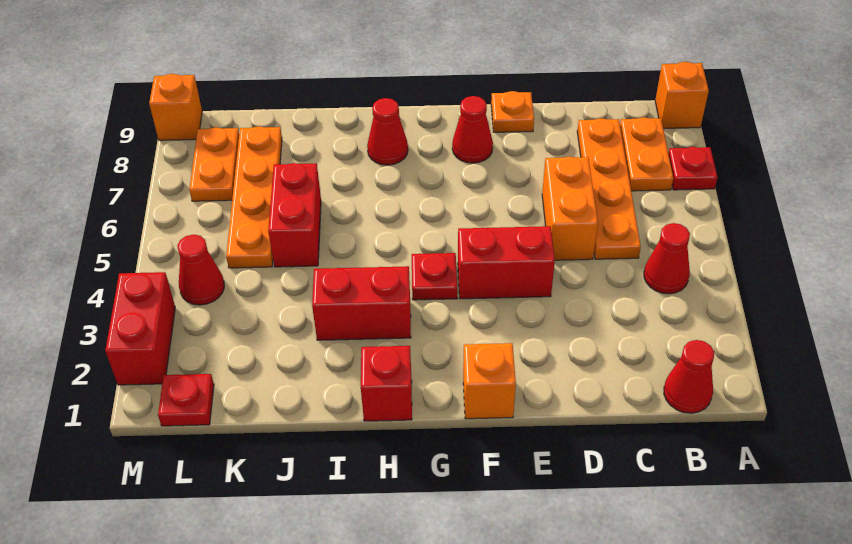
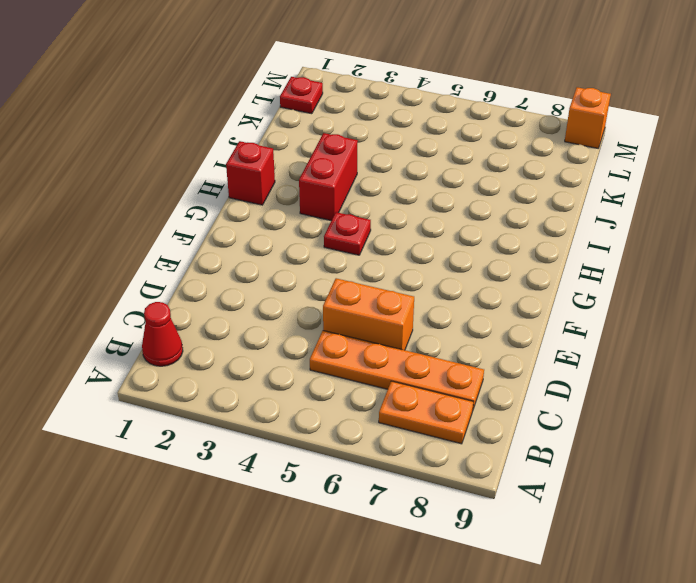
none -> red 1x1 plate [668,147,717,190]
none -> orange 1x1 brick [655,62,709,128]
none -> red 1x1 cone [644,223,690,294]

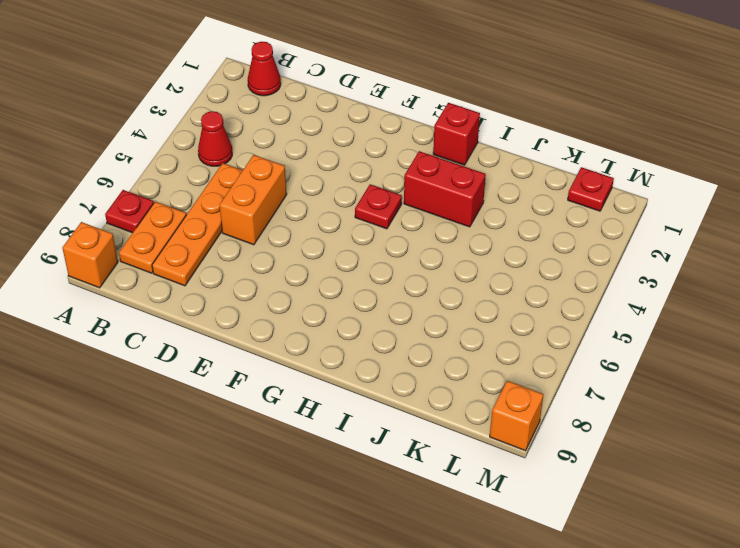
none -> red 1x2 brick [458,226,555,299]
none -> orange 1x1 plate [491,91,534,132]
none -> orange 1x1 brick [463,343,516,419]

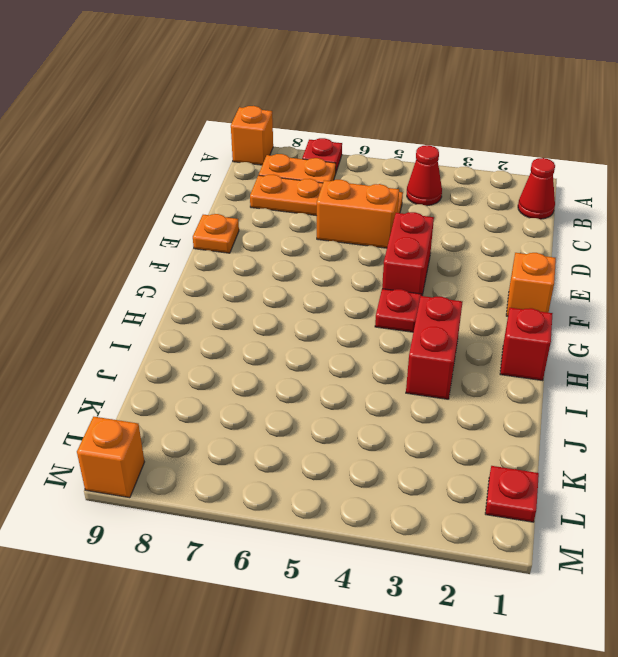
none -> red 1x1 cone [452,96,493,163]
none -> red 1x1 cone [367,98,408,165]
none -> red 1x2 brick [268,163,321,267]

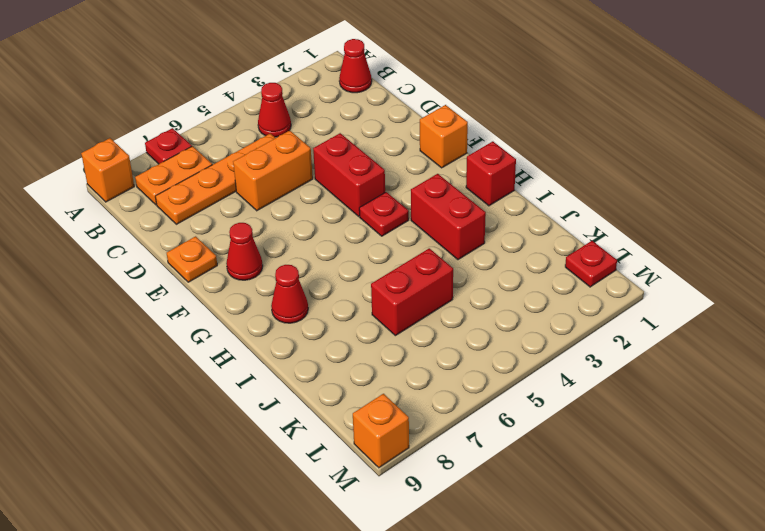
none -> orange 1x4 plate [226,126,282,268]
none -> red 1x1 cone [177,235,224,305]
none -> orange 1x2 plate [189,127,239,201]

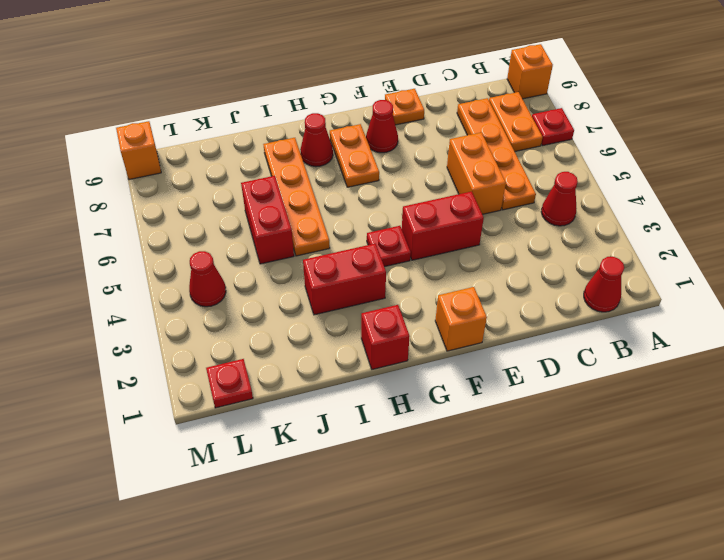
orange 1x2 plate [330,124,379,187] -> orange 1x2 plate moved to [189,127,239,201]
orange 1x4 plate [263,138,330,256] -> orange 1x4 plate moved to [226,126,282,268]
none -> red 1x2 brick [105,272,175,385]

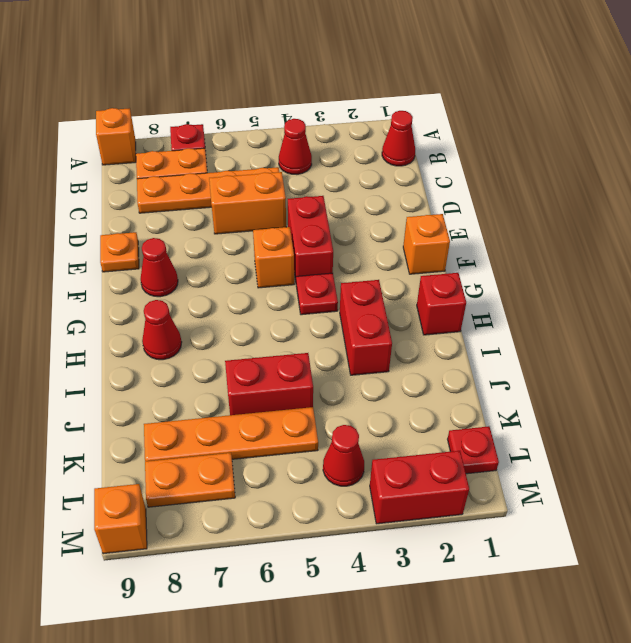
orange 1x1 brick [253,227,294,288] -> none

